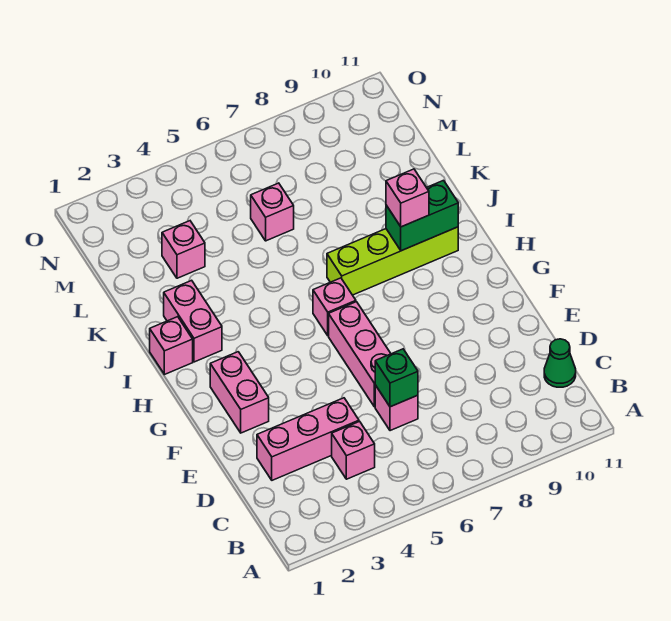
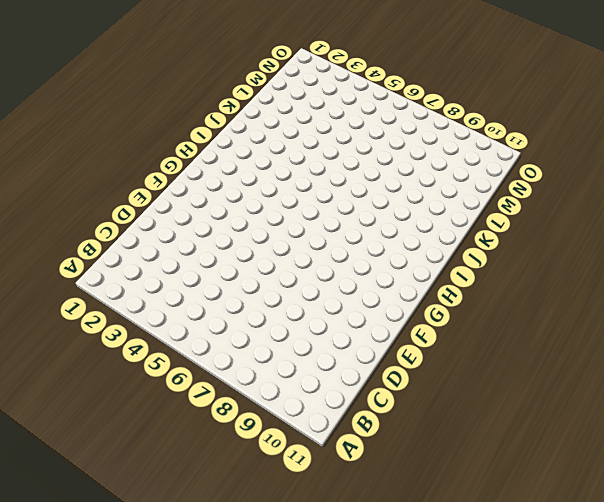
none -> pink 1x1 brick [332,421,375,479]
none -> green 1x1 cone [544,339,576,387]
none -> pink 1x3 brick [257,398,359,480]

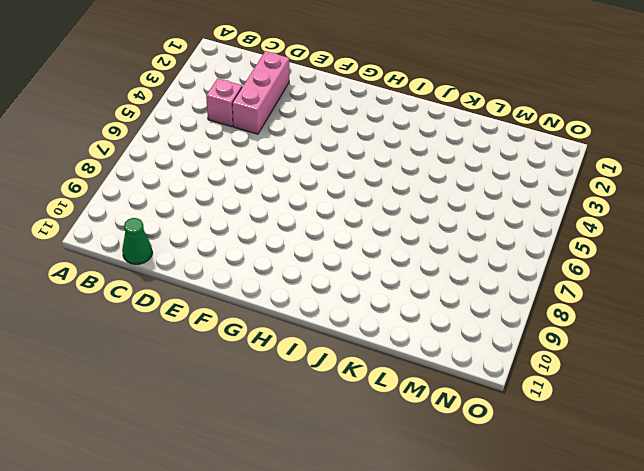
none -> pink 1x1 brick [375,385,418,431]
none -> pink 1x3 brick [329,302,391,407]
none -> pink 1x2 brick [210,352,269,433]

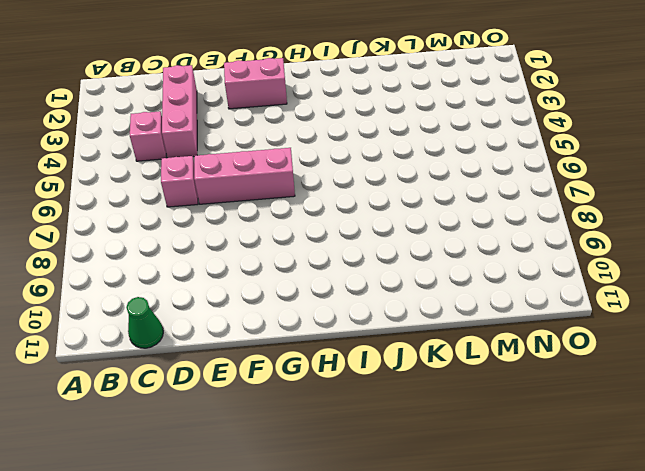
none -> pink 1x1 brick [313,278,356,336]
none -> pink 1x1 brick [150,317,193,375]
none -> pink 1x2 brick [164,280,222,362]

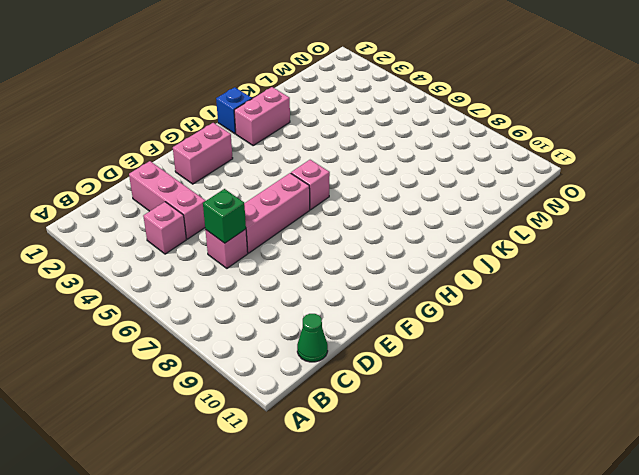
blue 1x1 brick [216,87,252,134] -> pink 1x1 brick [150,317,193,375]
none -> lime 1x4 brick [327,227,458,295]
none -> pink 1x1 brick [162,221,205,278]
none -> pink 1x1 brick [251,183,294,241]

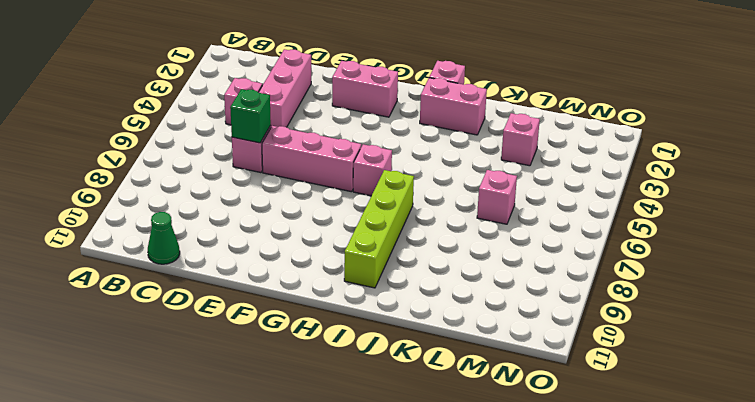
none -> green 1x2 brick [386,181,458,251]
none -> pink 1x1 brick [386,169,429,227]

